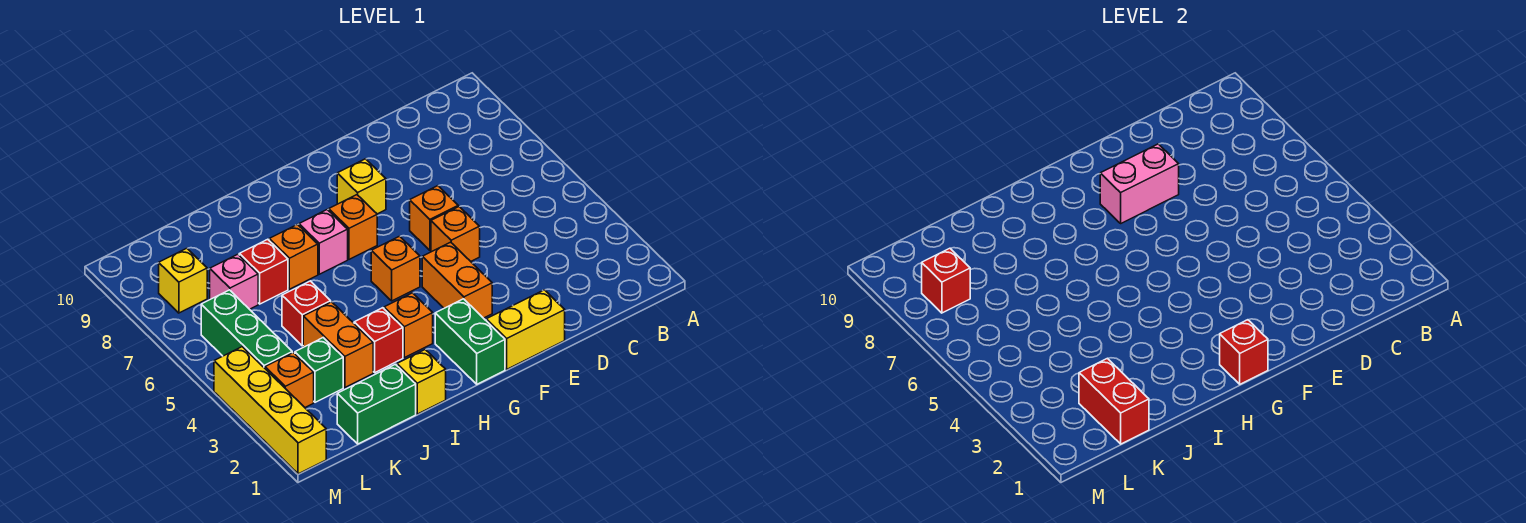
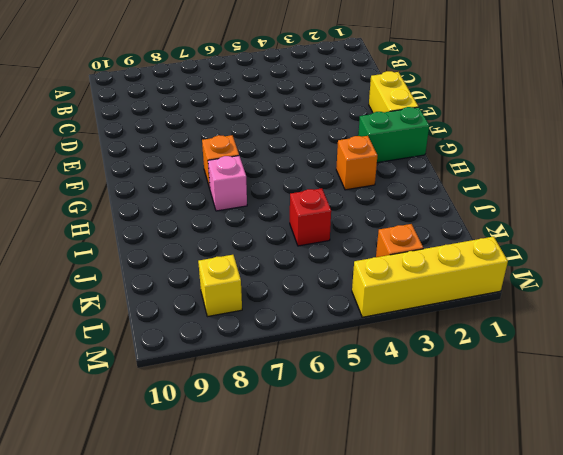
none -> orange 1x1 brick [431,207,480,261]
none -> orange 1x1 brick [410,186,458,250]
none -> orange 1x2 brick [422,242,492,318]

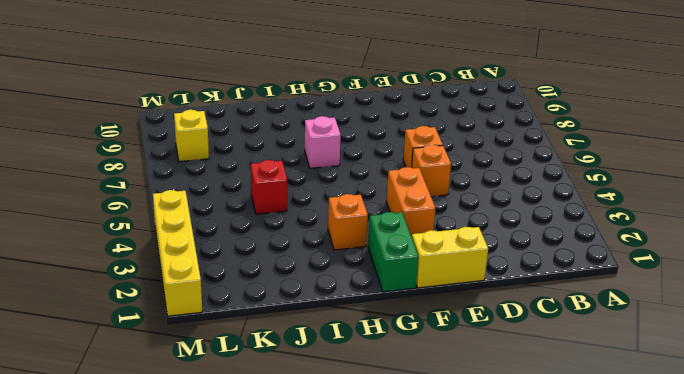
none -> yellow 1x1 brick [337,159,386,214]
none -> orange 1x1 brick [371,236,420,301]
none -> orange 1x1 brick [329,195,377,259]

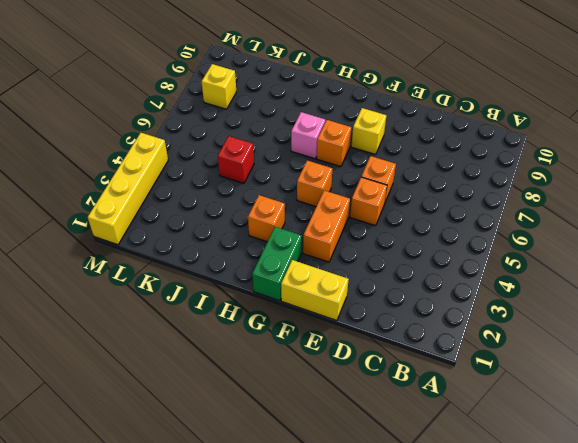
none -> yellow 1x1 brick [397,350,446,414]
none -> red 1x1 brick [354,308,403,372]
none -> orange 1x1 brick [269,225,318,289]

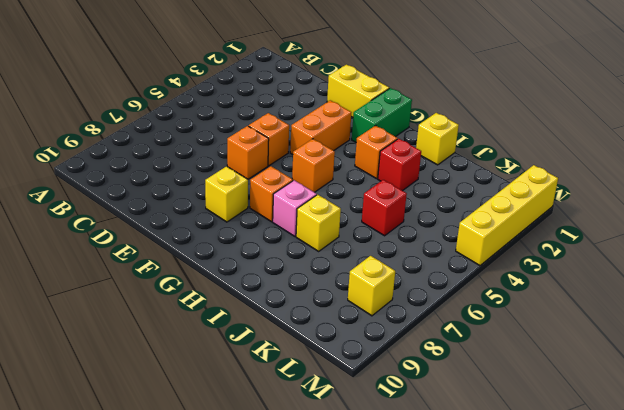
yellow 1x1 brick [296,195,341,251] -> orange 1x1 brick [269,225,318,289]
none -> green 1x2 brick [337,364,416,444]
none -> orange 1x2 brick [303,302,373,387]
none -> red 1x1 brick [239,239,288,304]

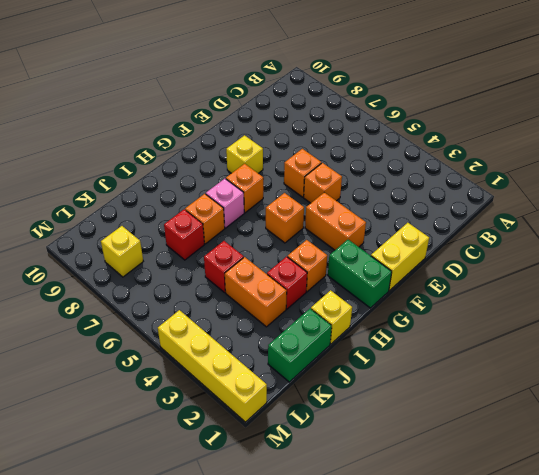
none -> green 1x1 brick [295,338,343,402]
none -> pink 1x1 brick [210,254,258,309]
none -> orange 1x1 brick [265,353,314,407]

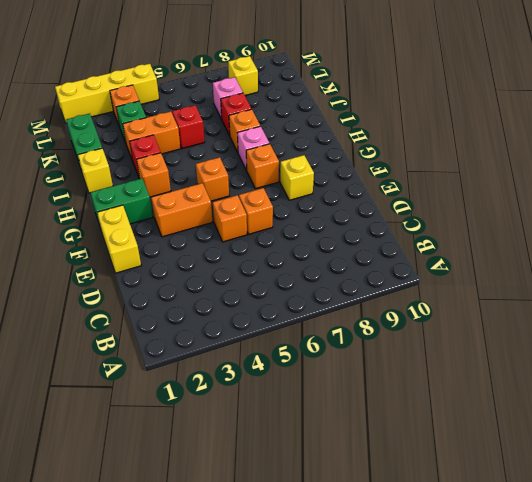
none -> green 1x3 brick [201,290,292,368]
none -> pink 1x2 brick [1100,144,1179,223]
none -> red 1x1 brick [1220,320,1268,384]

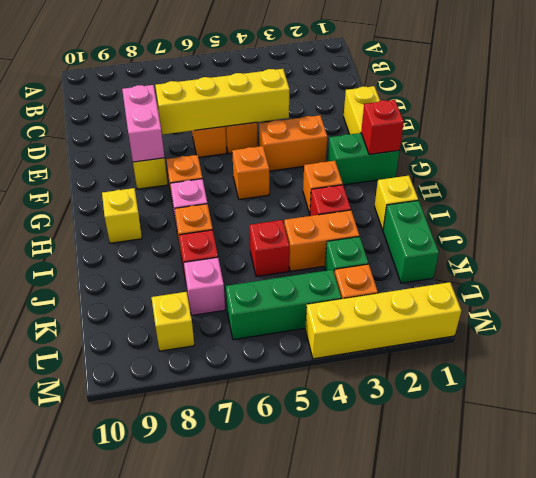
yellow 1x4 brick [155,69,290,134] -> none
yellow 1x1 brick [102,188,142,243] -> none
none -> red 1x2 brick [1079,358,1149,444]
none -> red 1x1 brick [922,248,970,313]

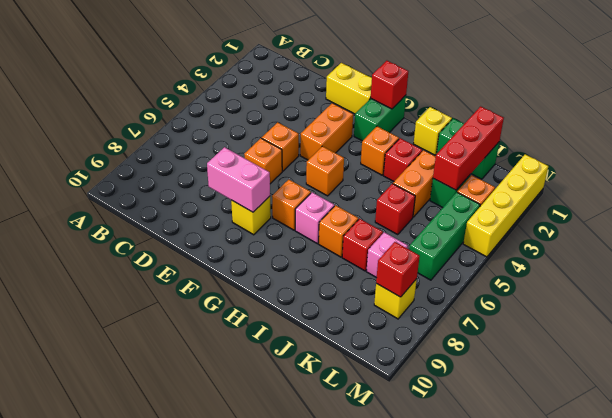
red 1x3 brick [433,106,504,190] -> red 1x2 brick [1079,358,1149,444]

